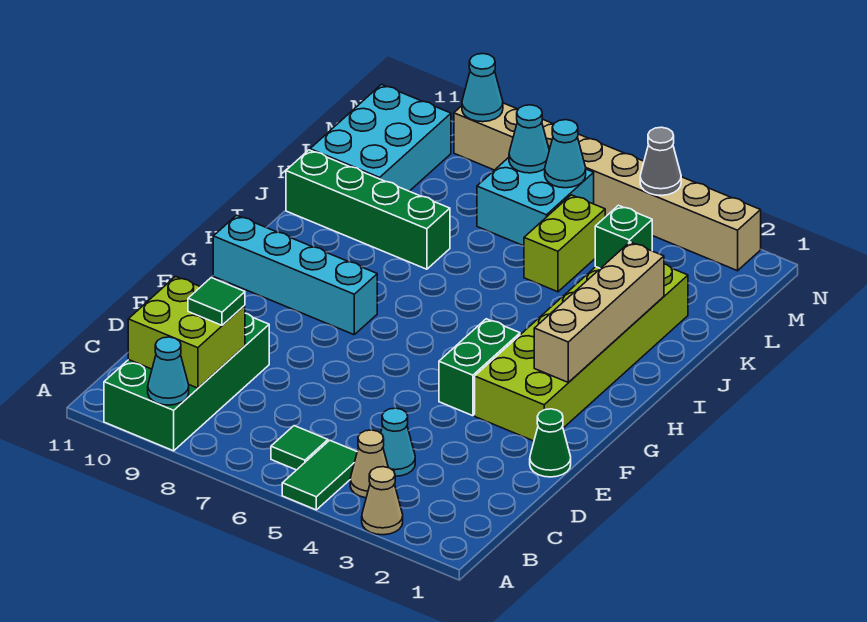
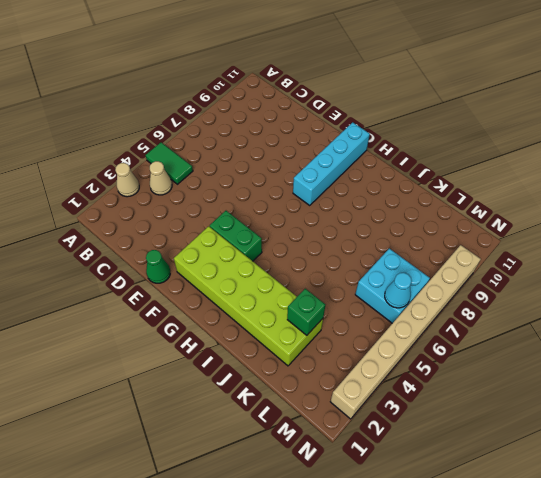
none -> green 2x4 brick [104,313,269,451]
none -> green 1x1 tile [271,426,328,470]
none -> cyan 1x1 cone [381,408,415,476]

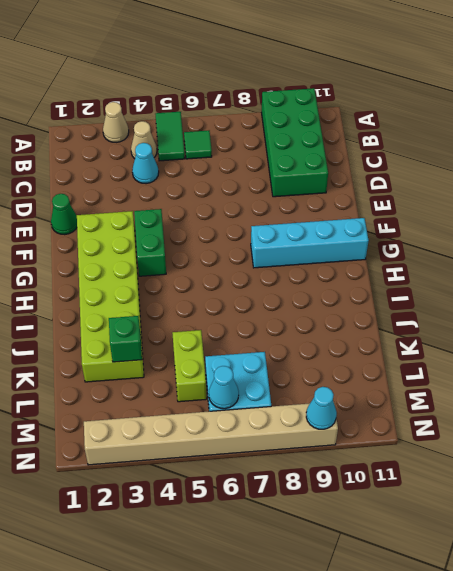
none -> green 1x4 brick [286,150,450,269]
none -> cyan 2x3 brick [310,85,451,191]
none -> cyan 1x1 cone [148,337,189,405]

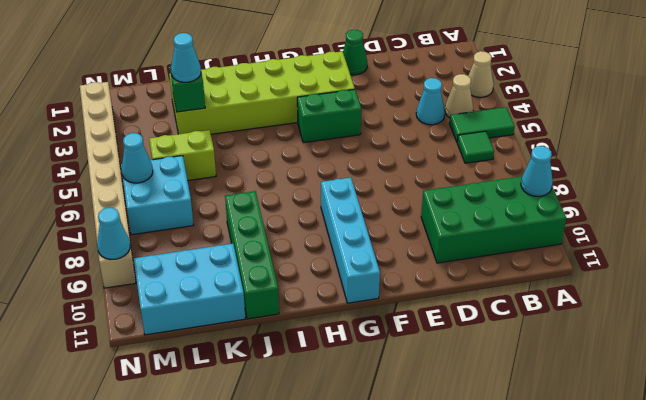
cyan 1x1 cone [171,33,201,82] -> cyan 1x1 cone moved to [509,105,549,173]
none -> lime 2x2 brick [128,277,245,388]
none -> tan 1x4 brick [534,242,664,383]
none -> grey 1x1 cone [640,127,681,195]

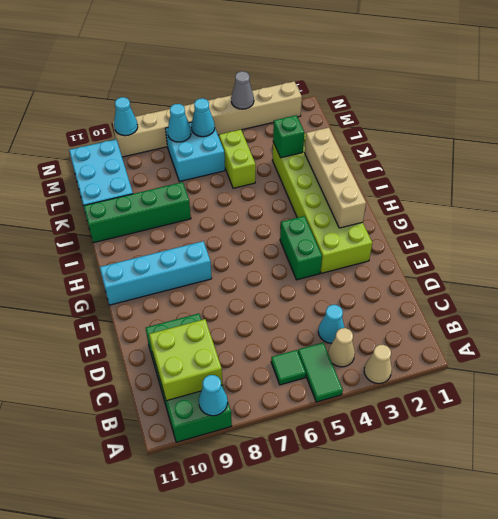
none -> green 1x1 cone [530,409,571,477]
none -> green 1x1 tile [188,278,245,325]

